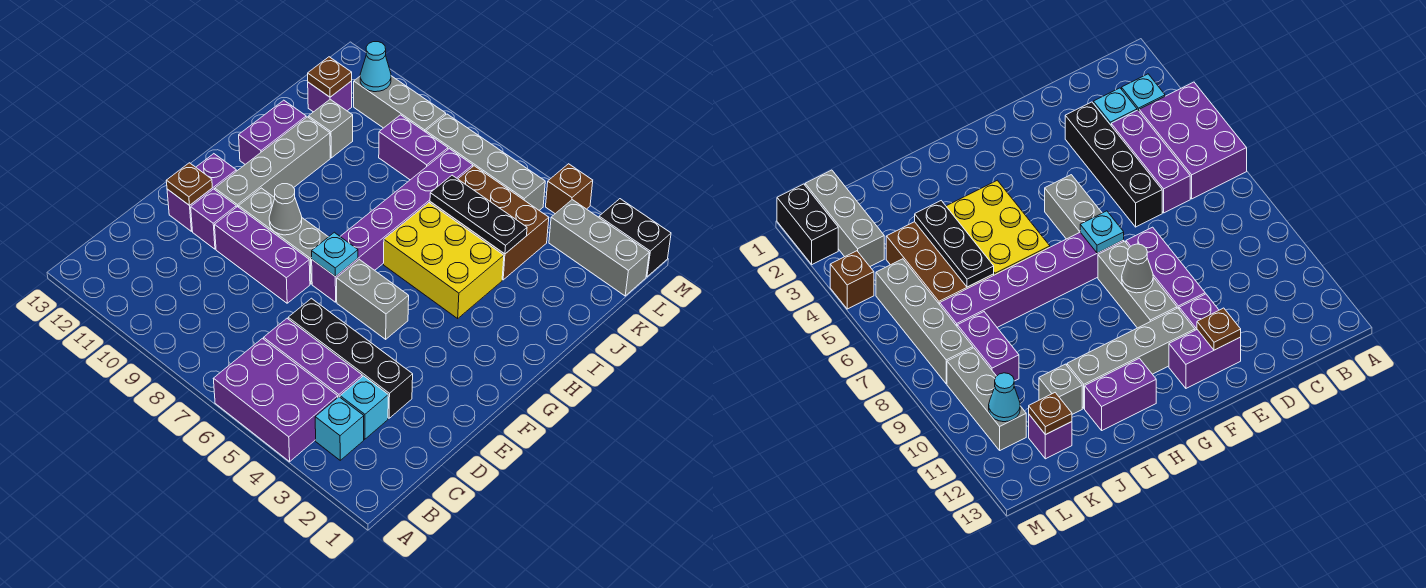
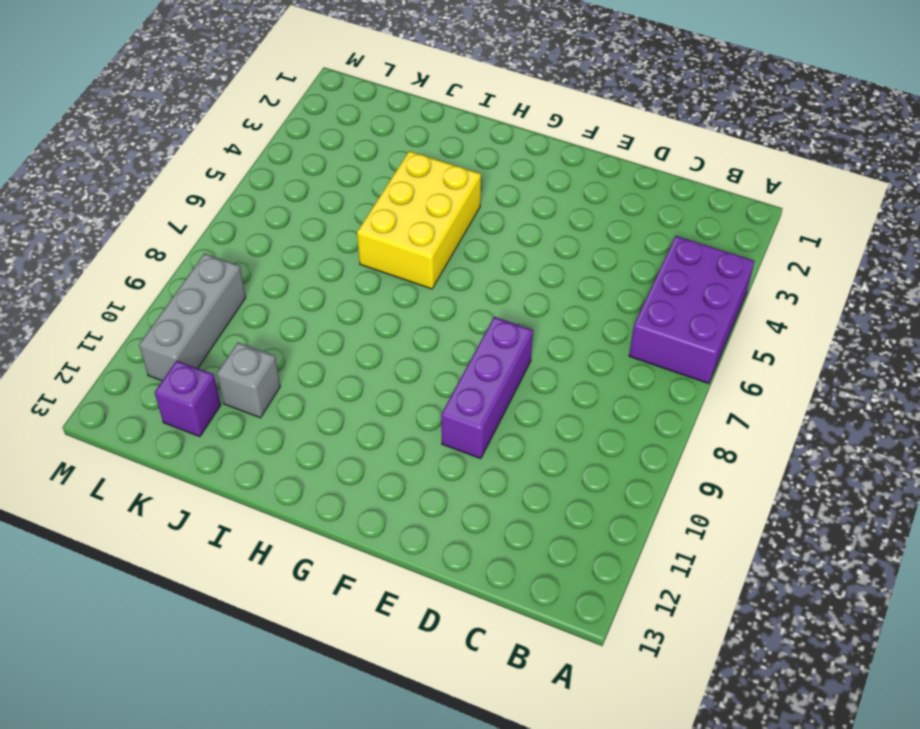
none -> cyan 1x1 brick [315,397,364,460]
none -> cyan 1x1 brick [340,376,388,439]
none -> purple 1x3 brick [264,319,362,397]

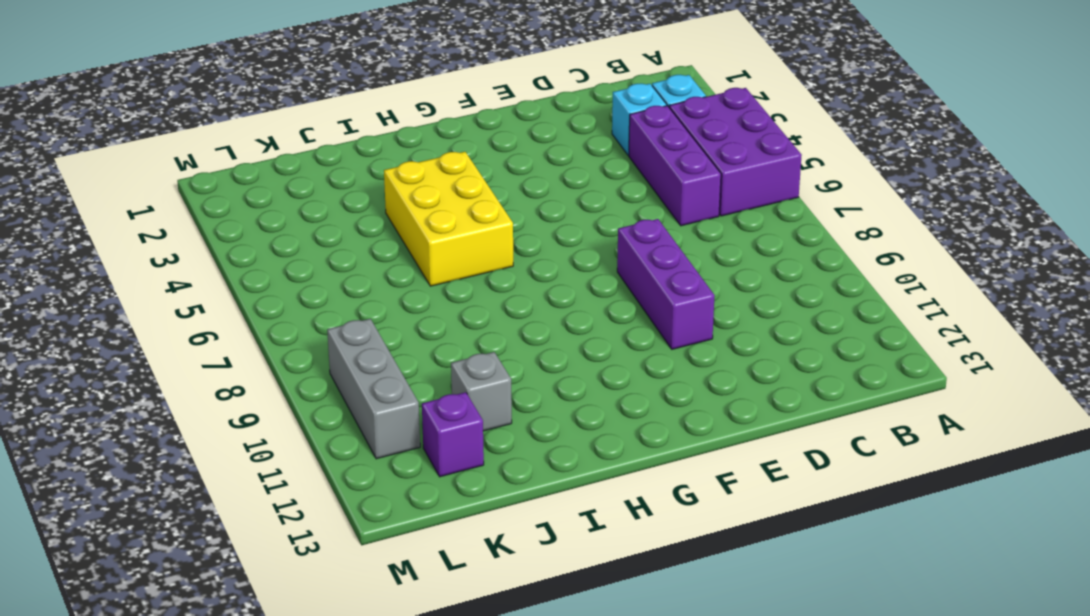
none -> black 1x4 brick [288,298,413,418]
none -> purple 1x1 brick [191,189,236,249]
none -> purple 1x2 brick [167,154,236,231]

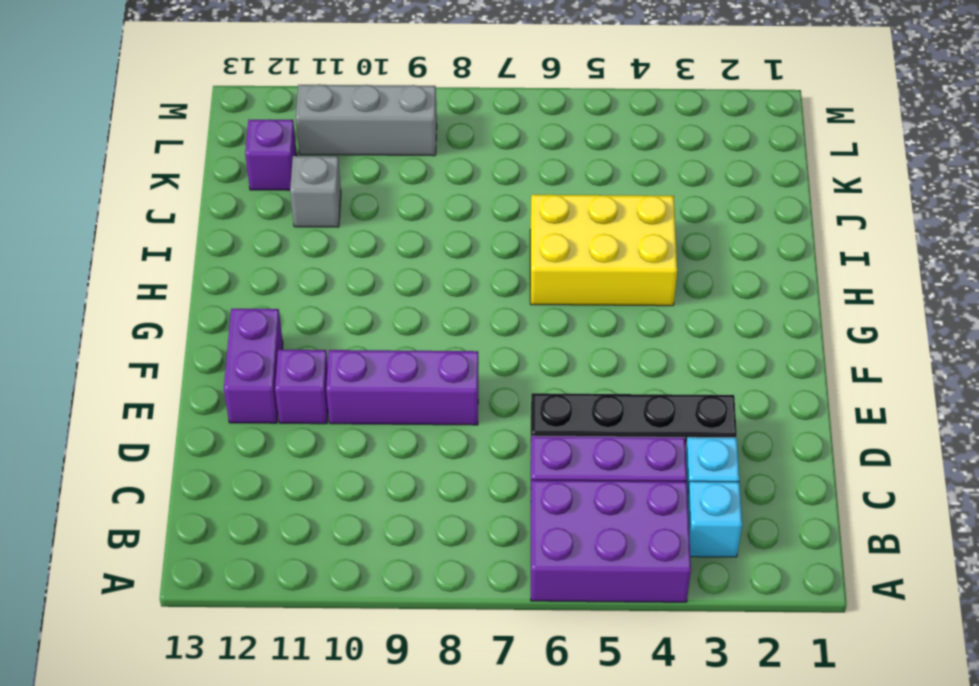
none -> grey 1x2 brick [337,259,409,339]
none -> purple 1x6 brick [312,149,473,302]
none -> grey 1x3 brick [239,188,328,284]

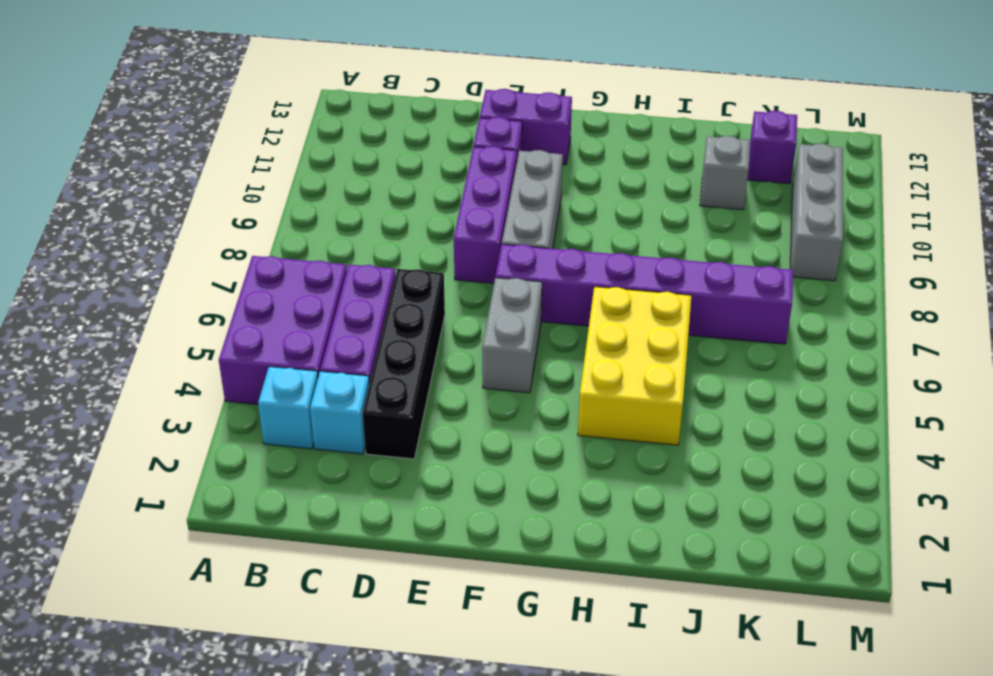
none -> grey 1x4 brick [215,117,330,207]
none -> purple 1x2 brick [239,100,306,164]
none -> brown 2x3 brick [430,166,549,280]

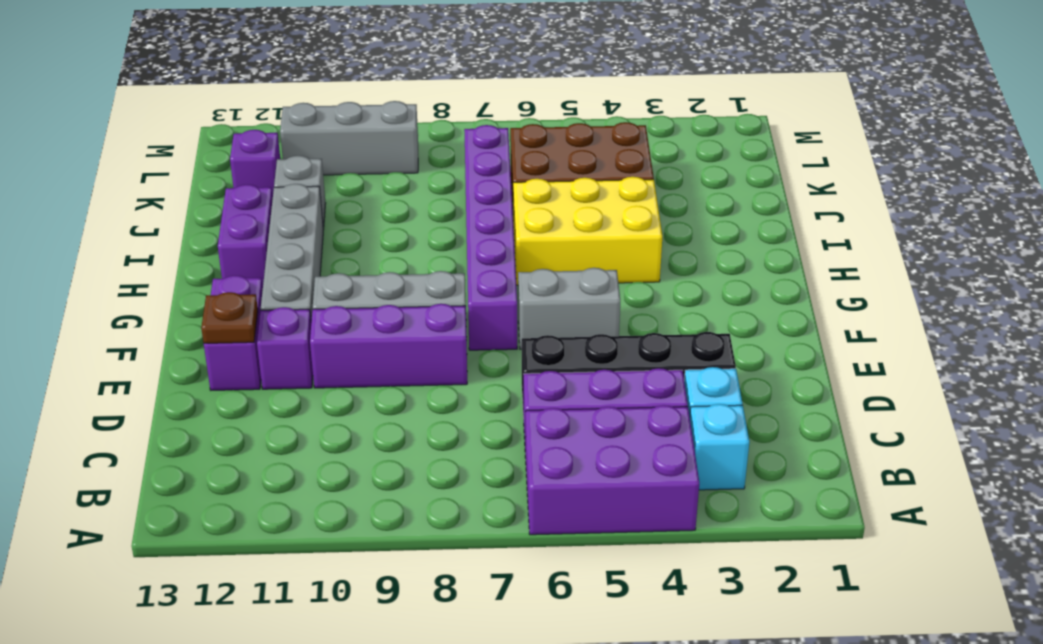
none -> purple 1x2 brick [379,115,448,180]
none -> grey 1x3 brick [549,200,649,296]
none -> grey 1x4 brick [426,114,545,210]

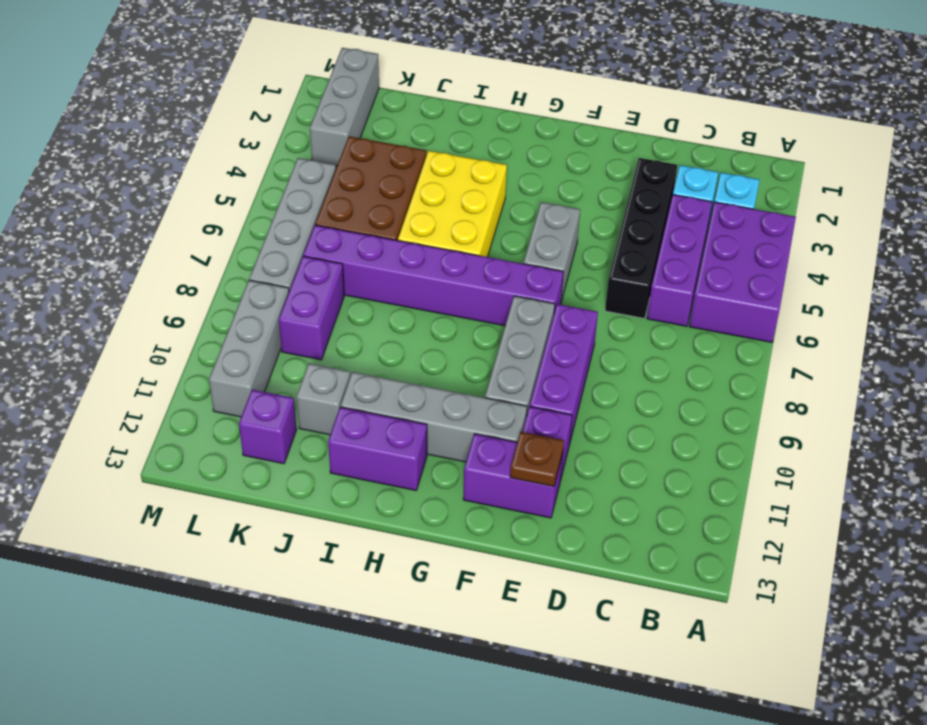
none -> black 1x2 brick [599,199,671,277]
none -> brown 1x1 brick [546,164,593,214]
none -> cyan 1x1 plate [312,232,358,277]

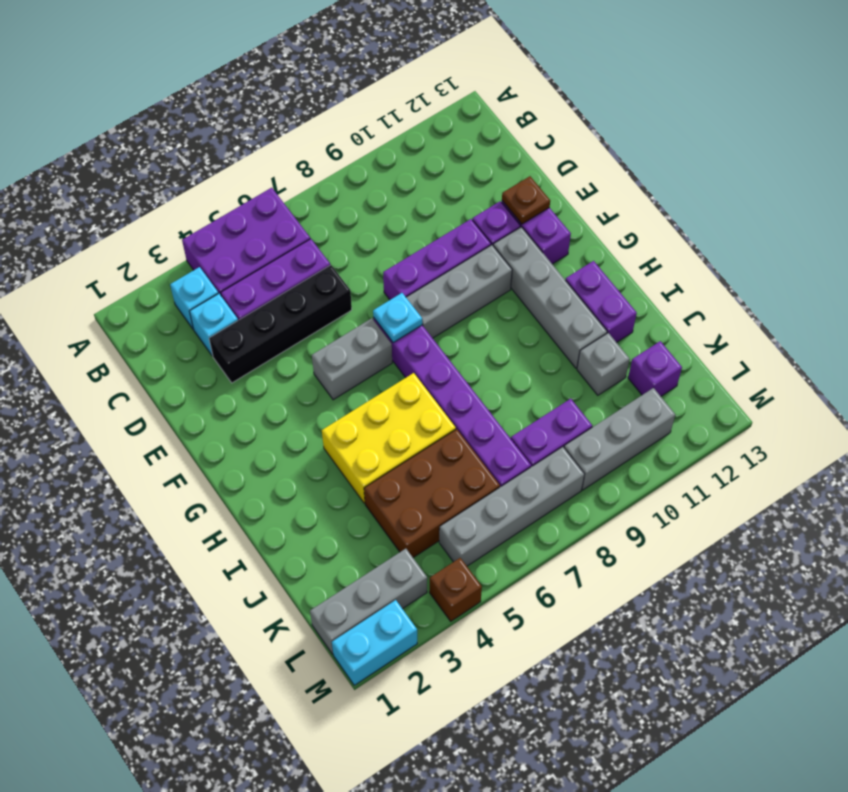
cyan 1x2 brick [332,600,417,685] -> black 1x2 brick [599,199,671,277]
none -> grey 1x1 cone [269,184,302,235]
none -> black 1x3 plate [430,175,527,254]
none -> brown 1x1 plate [308,57,352,97]

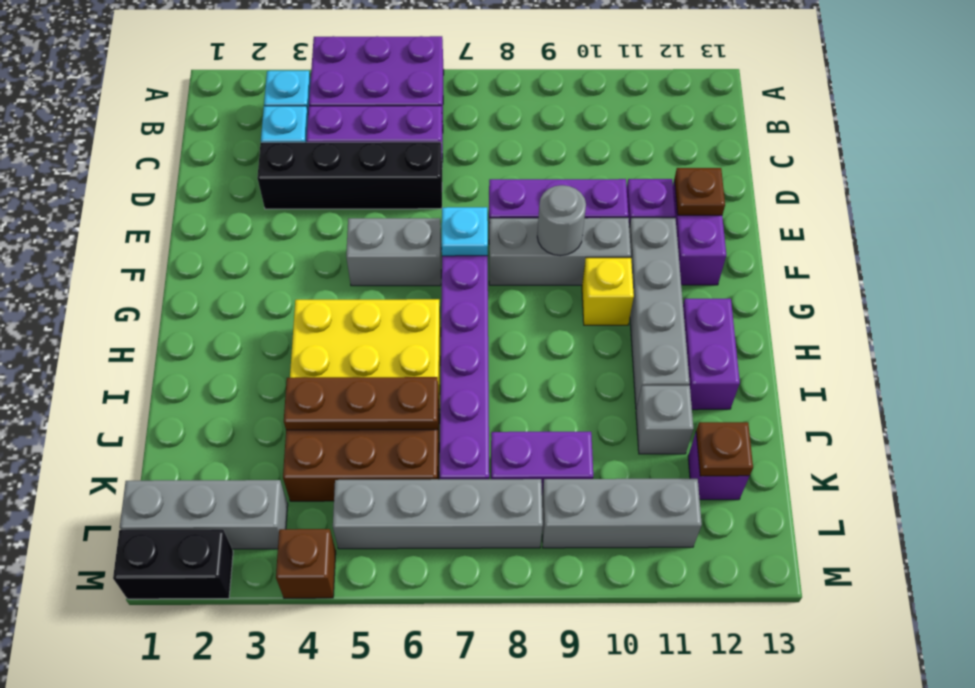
grey 1x1 round brick [537,185,586,256] -> grey 1x1 cone [269,184,302,235]
yellow 1x1 brick [582,258,634,325] -> none
brown 1x3 plate [284,377,438,430] -> black 1x3 plate [430,175,527,254]
none -> cyan 1x1 cone [360,42,391,92]

